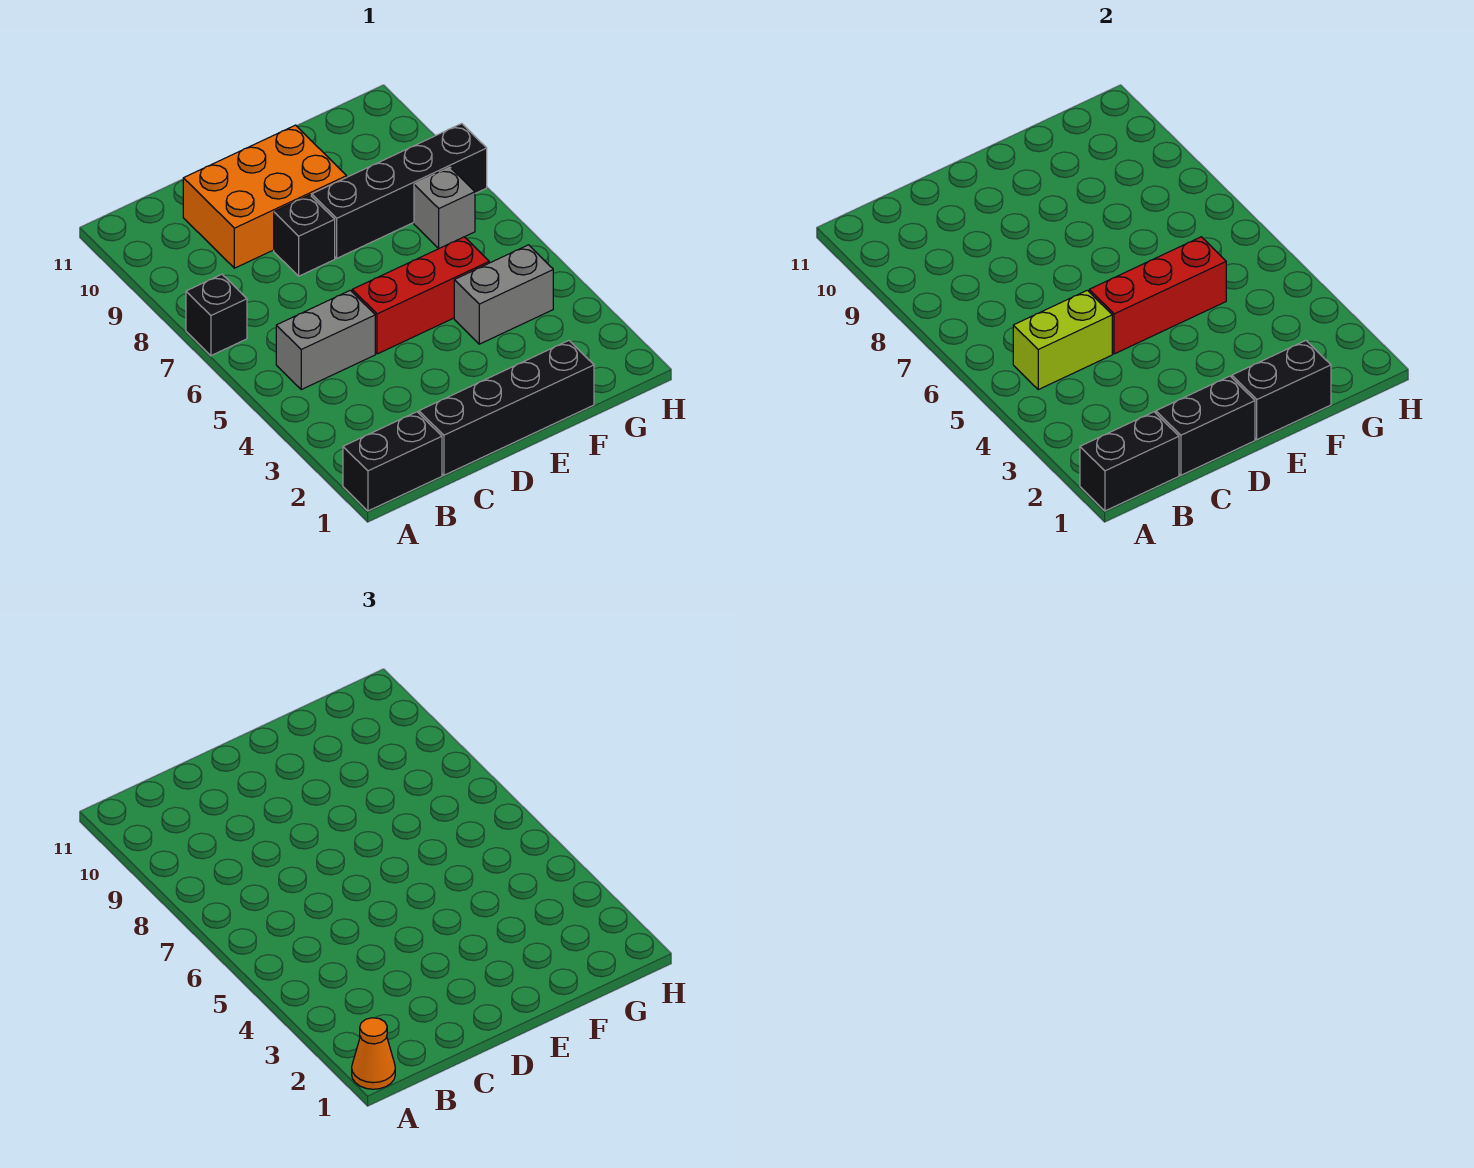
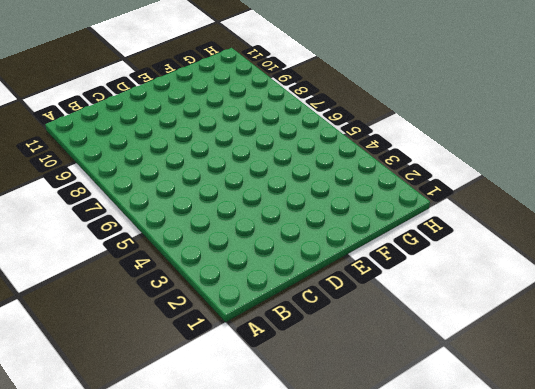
none -> black 1x2 brick [343,412,442,511]
none -> black 1x1 brick [186,274,247,356]
none -> grey 1x2 brick [276,290,375,389]

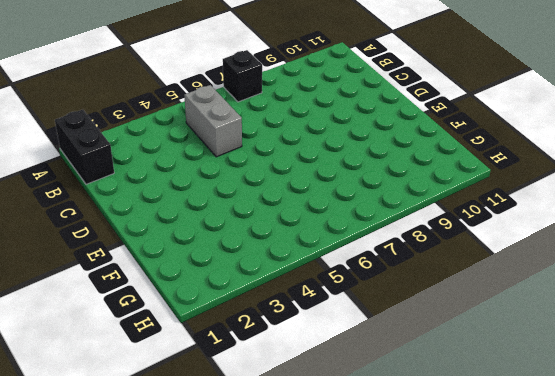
none -> black 1x4 brick [419,341,594,475]
none -> orange 2x3 brick [183,125,347,268]
none -> red 1x3 brick [352,237,489,354]

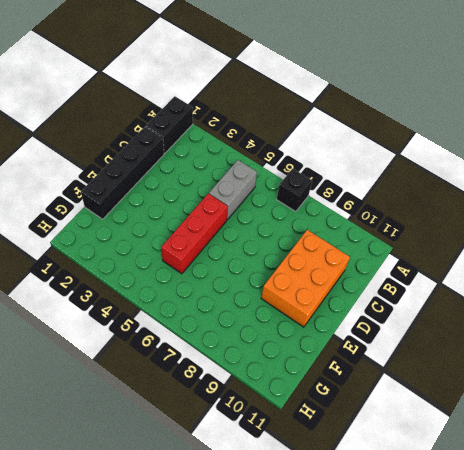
none -> black 1x1 brick [274,195,335,276]
none -> black 1x4 brick [312,124,487,258]
none -> grey 1x2 brick [454,245,553,344]

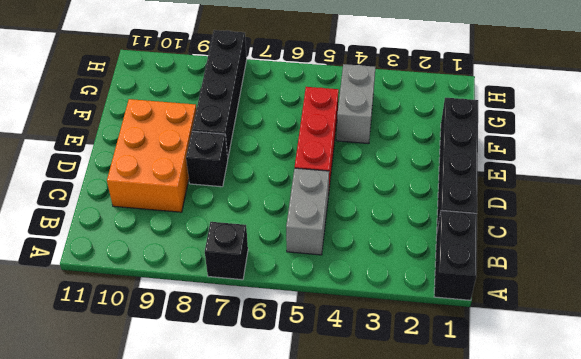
none -> grey 1x1 brick [414,167,475,249]
none -> black 1x2 brick [1080,412,1179,511]
none -> lime 1x2 brick [1013,290,1112,389]

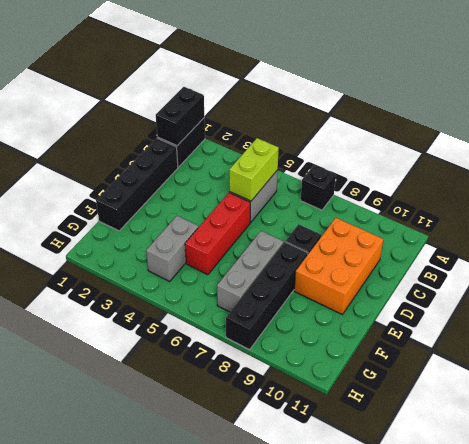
grey 1x3 brick [217,231,283,312] -> grey 1x1 brick [414,167,475,249]
none -> black 1x2 brick [1156,376,1255,475]
none -> red 1x3 brick [1089,237,1226,354]
none -> black 1x2 brick [1232,341,1331,440]

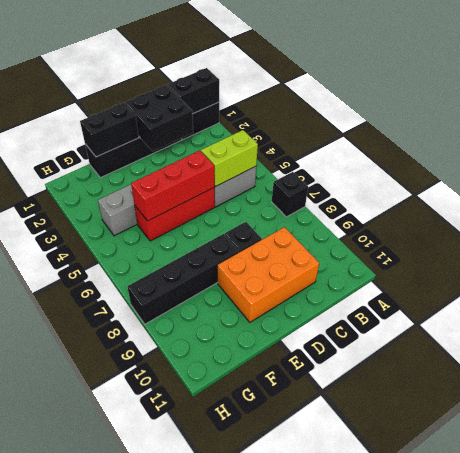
black 2x2 brick [125,85,193,151] -> black 1x2 brick [1156,376,1255,475]
none -> grey 1x1 brick [414,167,475,249]
none -> orange 1x1 cone [352,1018,395,1089]

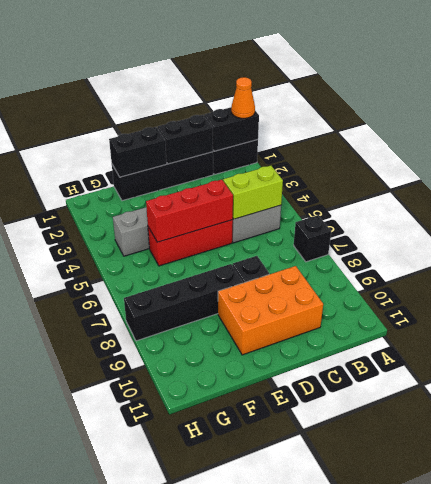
none -> grey 1x1 brick [414,167,475,249]

